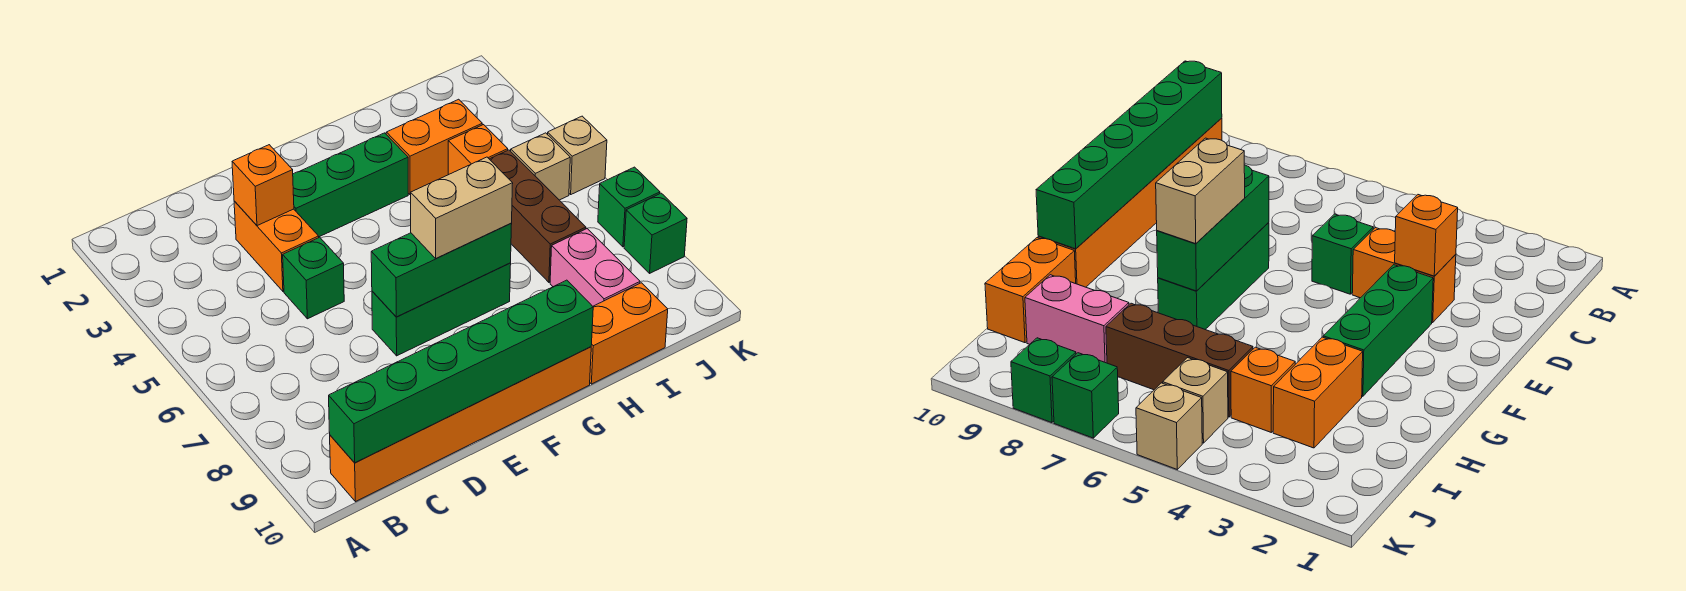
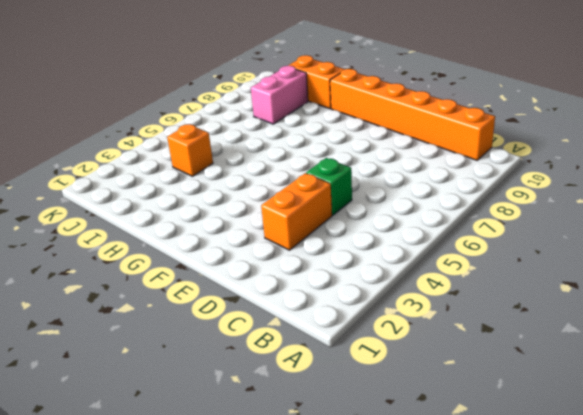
none -> green 1x3 brick [293,133,408,237]
none -> green 1x3 brick [372,263,511,356]
none -> orange 1x2 brick [386,99,482,195]

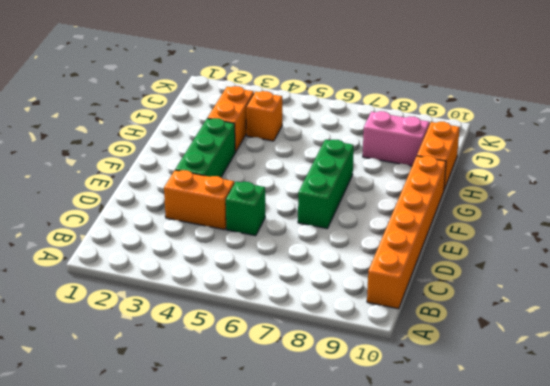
none -> brown 1x3 brick [490,150,586,282]
none -> tan 1x1 brick [511,133,570,200]
none -> tan 1x1 brick [547,116,607,194]

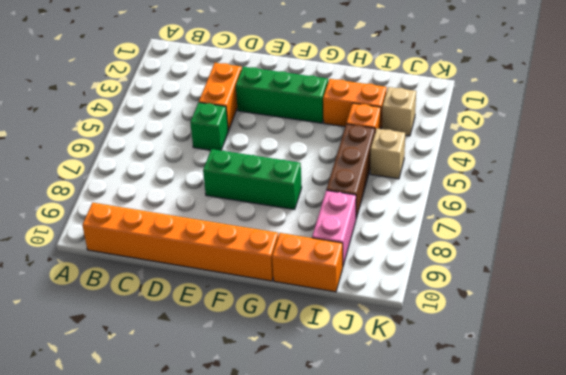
tan 1x1 brick [382,87,416,136] -> tan 1x1 brick moved to [547,116,607,194]
none -> green 1x1 brick [598,167,660,247]
none -> green 1x1 brick [624,193,687,273]
none -> green 1x6 brick [329,280,593,463]

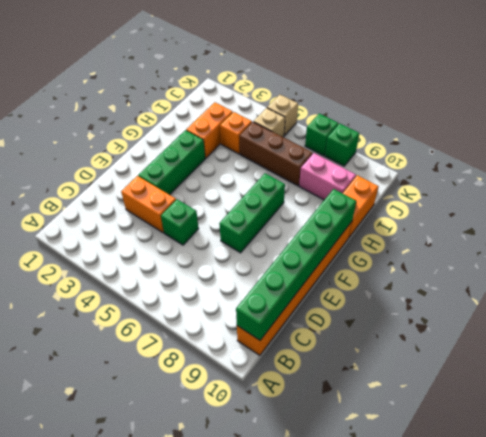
none -> orange 1x1 brick [232,145,294,226]
none -> green 1x3 brick [371,223,512,317]
none -> tan 1x2 brick [411,157,513,258]

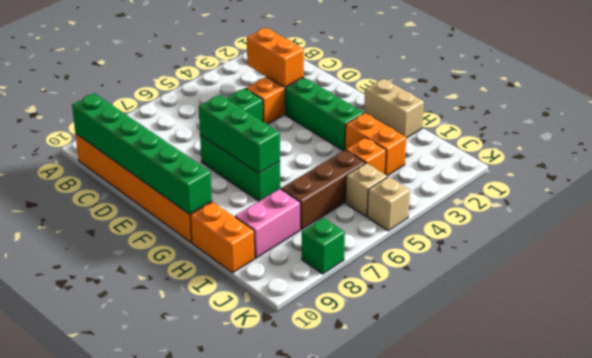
orange 1x2 brick [247,28,304,87] -> orange 1x1 brick [232,145,294,226]
tan 1x2 brick [364,79,424,138] -> tan 1x2 brick moved to [411,157,513,258]
none -> green 1x1 brick [598,167,660,247]

